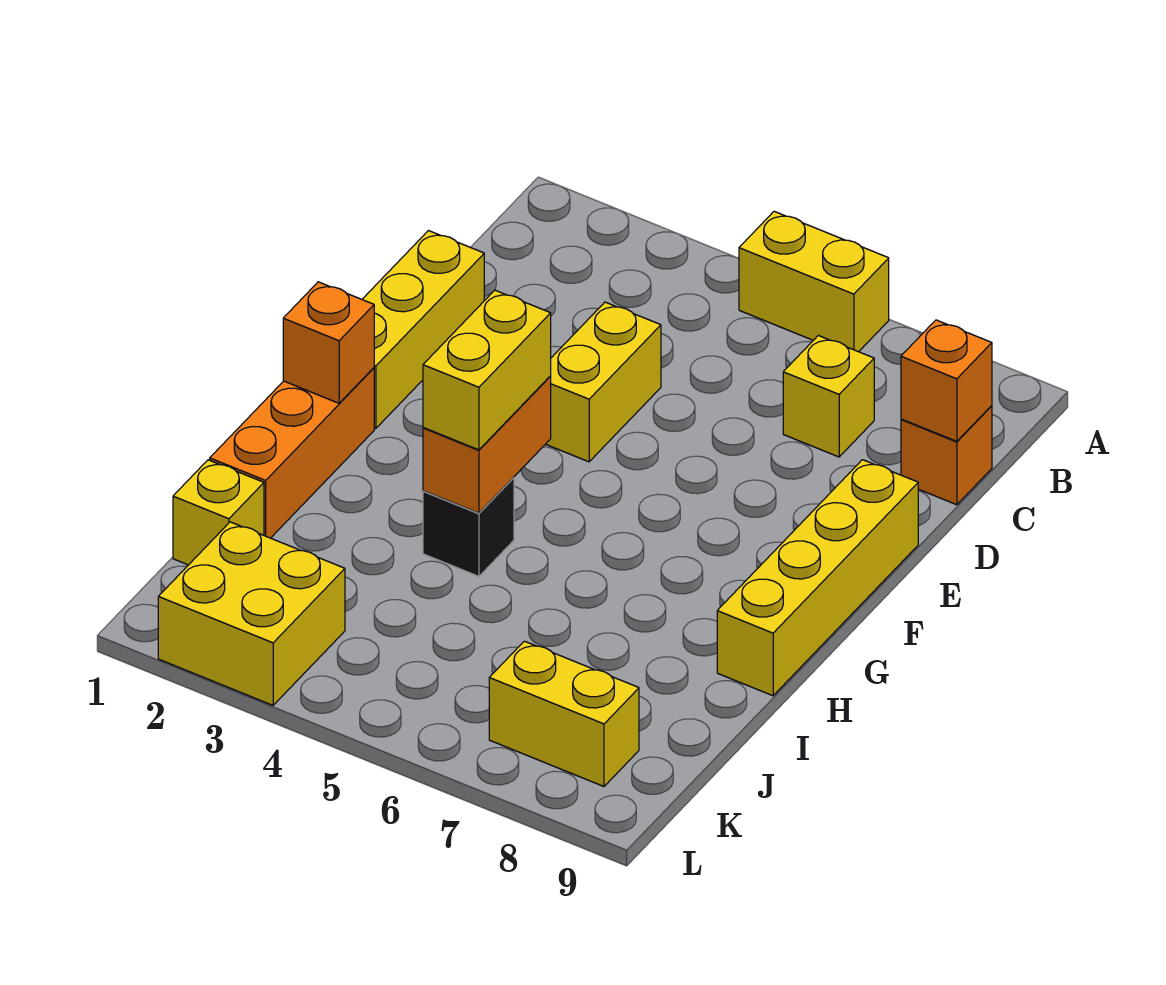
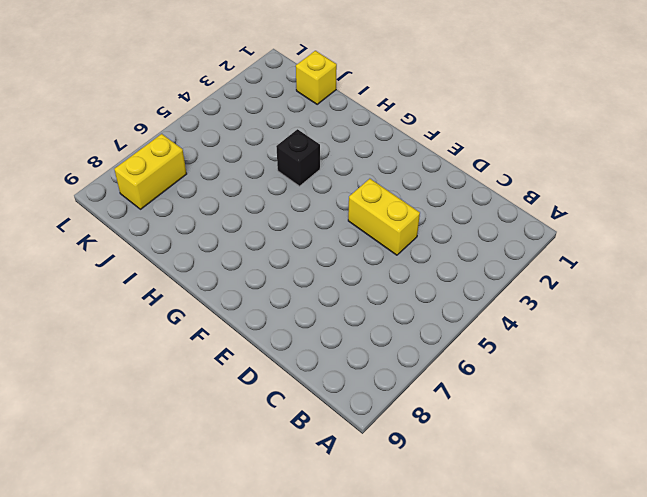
none -> yellow 1x2 brick [739,211,889,352]
none -> yellow 1x1 brick [783,336,874,457]
none -> orange 1x1 brick [901,406,992,505]

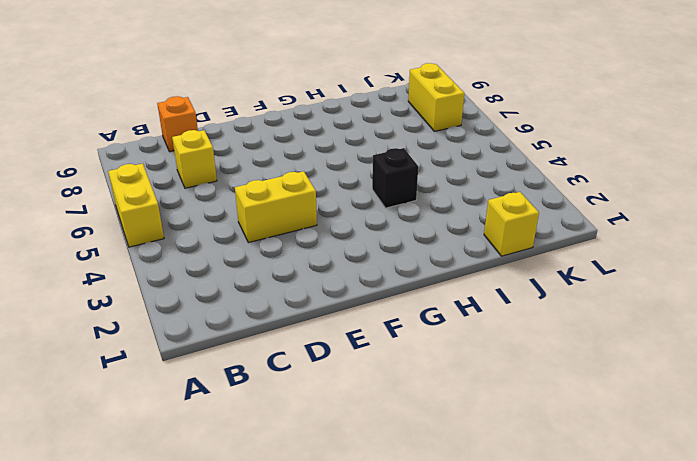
none -> yellow 1x3 brick [362,231,484,428]
none -> yellow 1x4 brick [717,460,918,696]
none -> orange 1x3 brick [210,368,374,538]

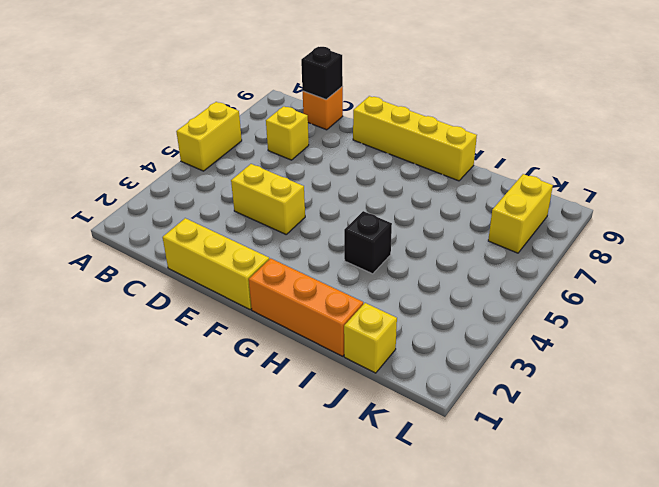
black 1x1 brick [301,47,343,99] -> orange 1x1 brick [901,320,992,441]
none -> yellow 2x2 brick [158,522,345,705]
none -> orange 1x1 brick [283,282,374,403]
none -> orange 1x2 brick [423,376,551,513]

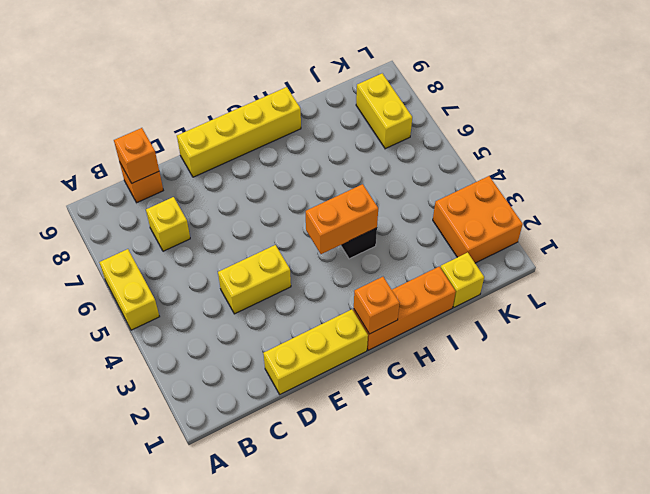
orange 2x2 brick [433,176,523,263] -> yellow 2x2 brick [158,522,345,705]
none -> yellow 1x2 brick [423,290,551,450]

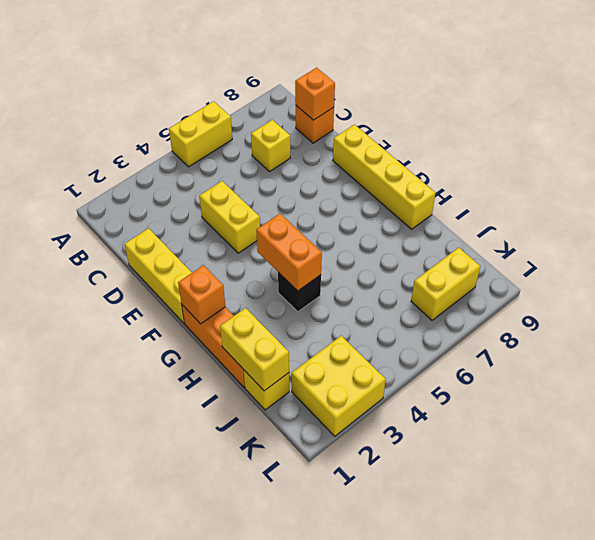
yellow 1x2 brick [220,308,289,391] -> yellow 1x2 brick moved to [423,290,551,450]

